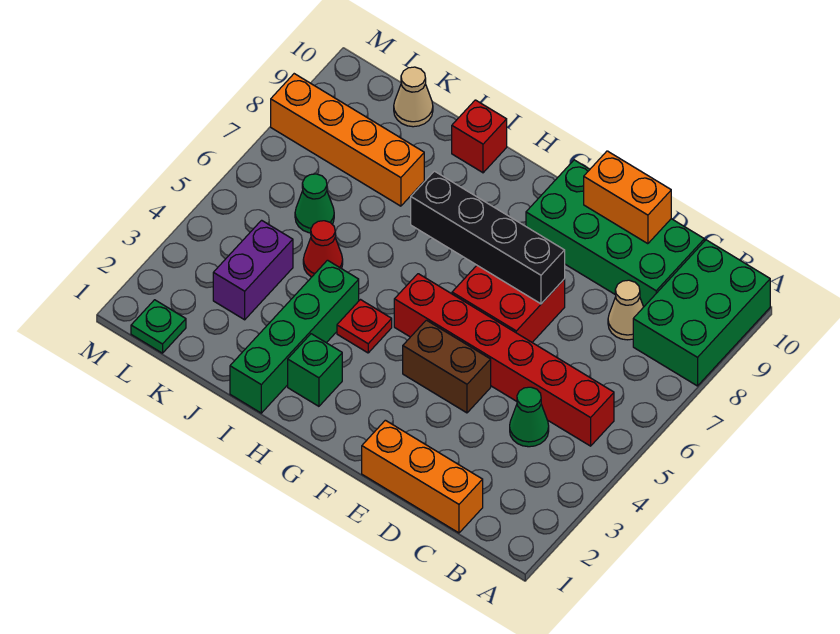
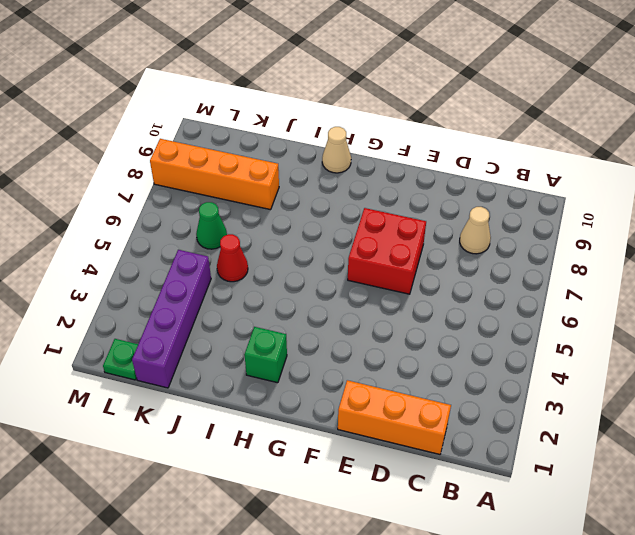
tan 1x1 cone [322,127,351,173] -> tan 1x1 cone moved to [394,67,433,127]
purple 1x4 brick [132,250,211,388] -> purple 1x2 brick [213,220,293,320]
none -> green 2x3 brick [633,240,770,386]
none -> red 1x6 brick [394,274,614,446]
none -> green 1x1 cone [510,387,549,447]

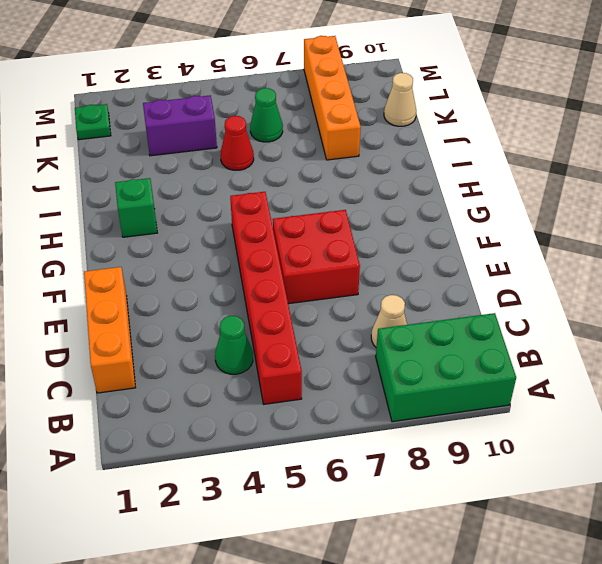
none -> green 2x4 brick [526,160,704,307]
none -> brown 1x2 brick [403,320,491,413]
none -> red 1x1 plate [337,300,392,353]

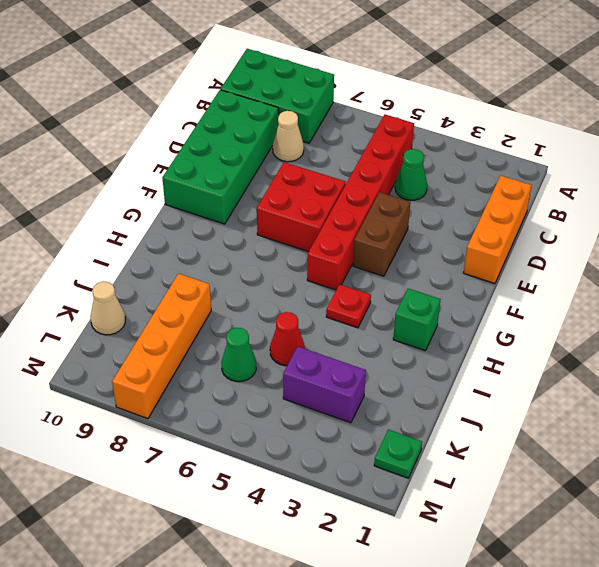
none -> green 1x4 brick [230,260,359,413]
none -> red 1x1 brick [452,100,507,173]
none -> orange 1x2 brick [584,151,671,244]

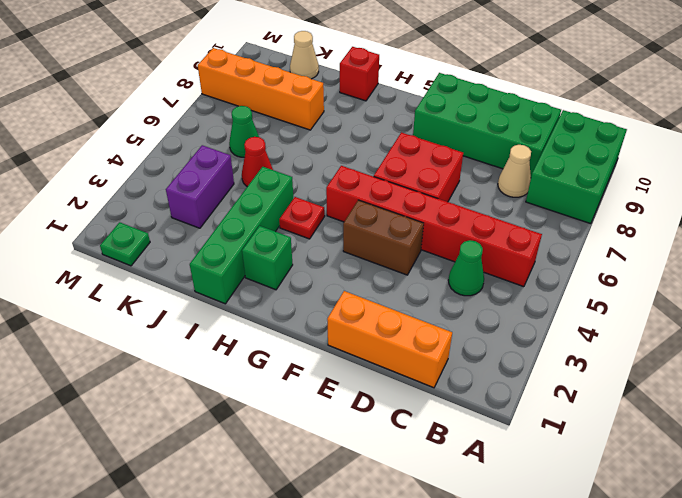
none -> orange 1x2 brick [584,151,671,244]
none -> black 1x4 brick [411,171,565,304]

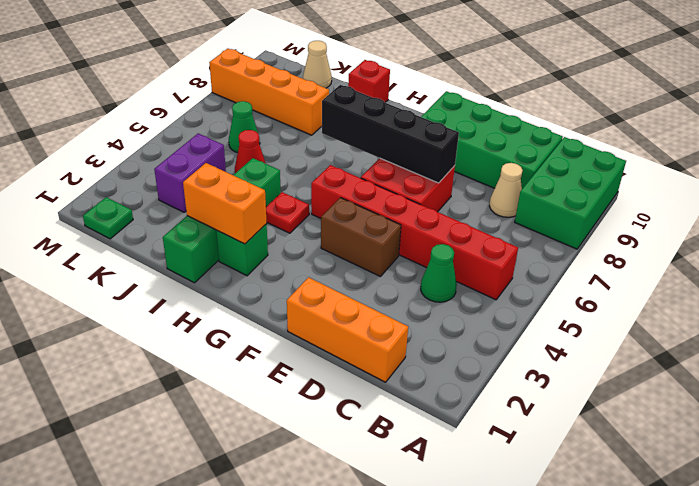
orange 1x2 brick [183,163,267,244] -> orange 1x2 brick moved to [584,151,671,244]

